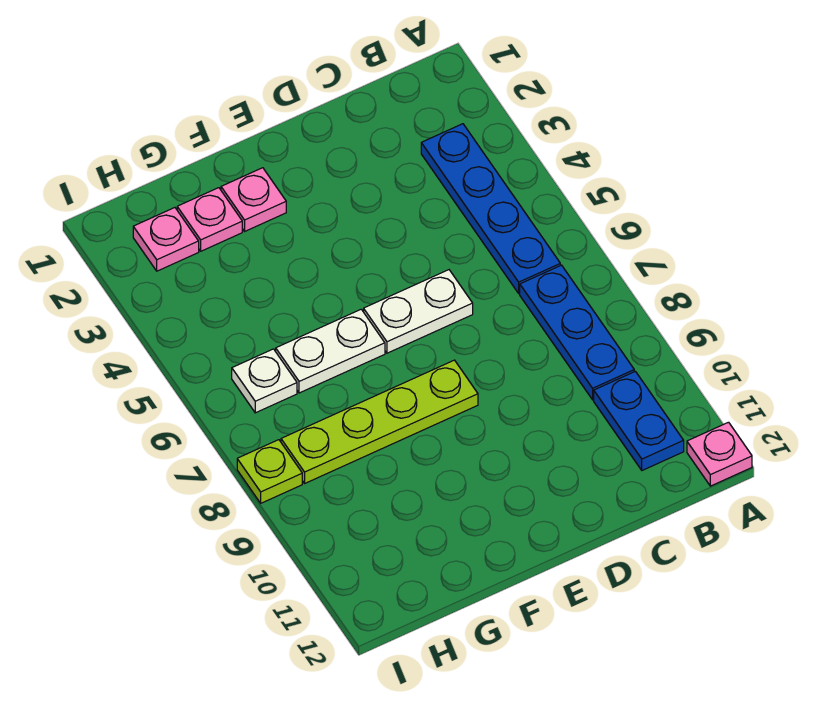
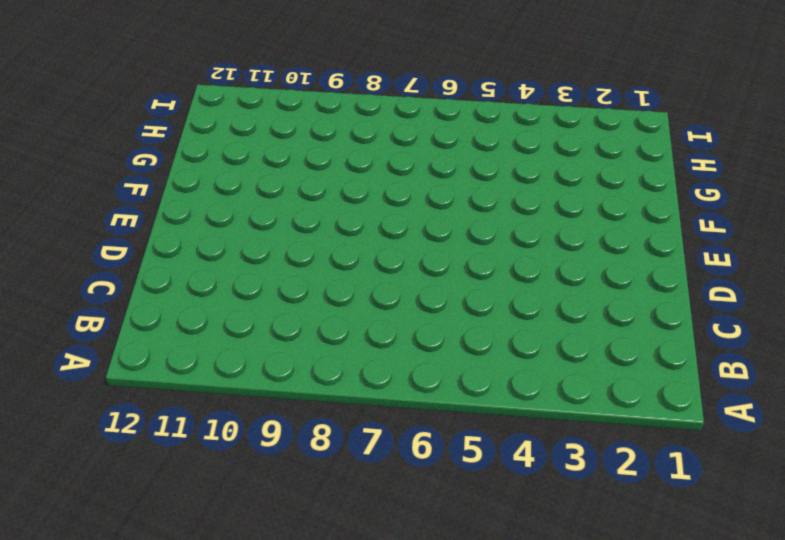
none -> pink 1x1 plate [687,422,752,486]
none -> blue 1x4 plate [421,124,560,293]
none -> blue 1x3 plate [520,265,634,400]

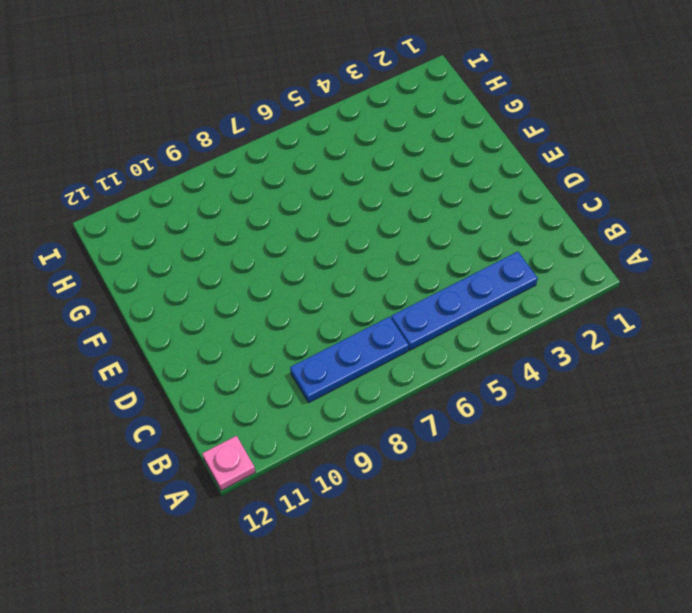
none -> blue 1x2 plate [594,371,684,470]
none -> white 1x2 plate [364,270,473,353]
none -> lime 1x4 plate [281,360,478,483]

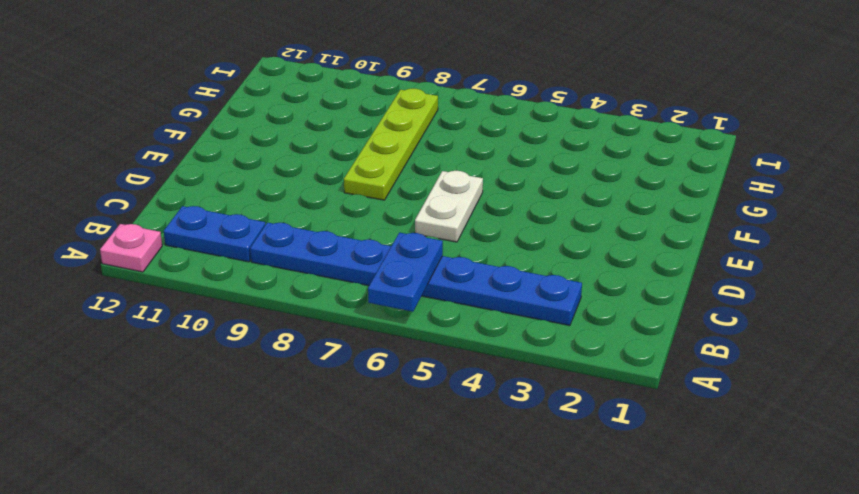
blue 1x2 plate [368,233,443,312] -> none
none -> pink 1x1 plate [221,168,286,231]
none -> white 1x2 plate [276,309,385,393]
none -> pink 1x1 plate [177,188,242,251]

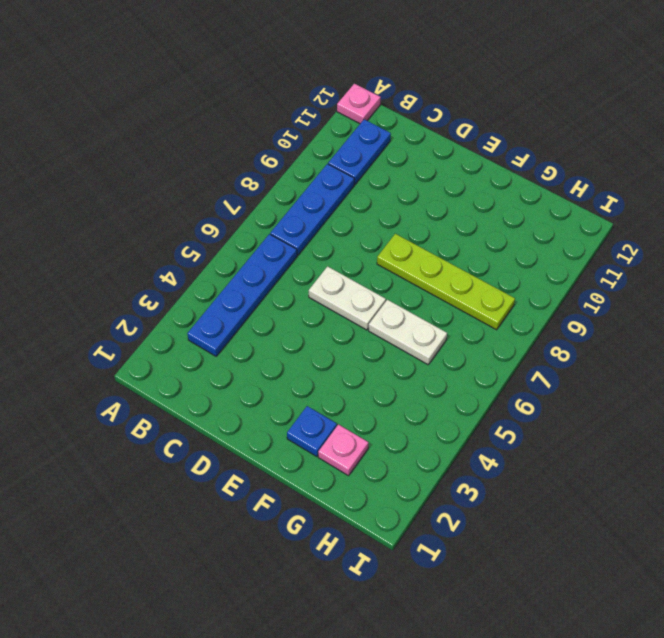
blue 1x1 plate [287,406,337,457] -> pink 1x1 plate [221,168,286,231]
none -> pink 1x1 plate [133,208,199,271]
none -> white 1x1 plate [232,349,297,413]
none -> lime 1x1 plate [237,440,302,503]

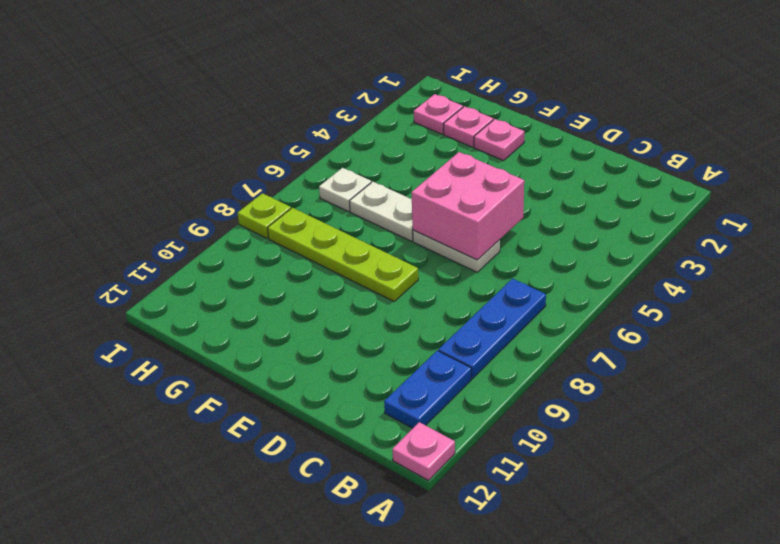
pink 2x2 brick [411,152,524,260] -> none
none -> blue 1x4 plate [421,124,560,293]

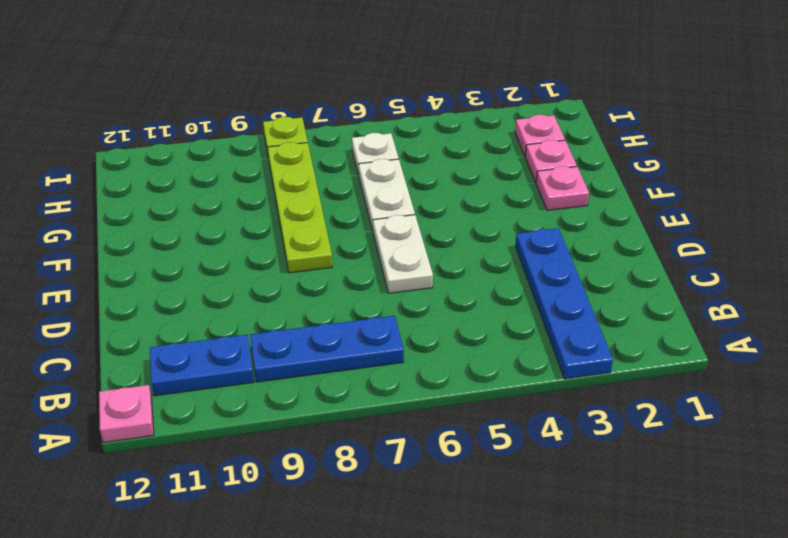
blue 1x4 plate [515,228,613,379] -> blue 1x4 plate turned to [421,124,560,293]

